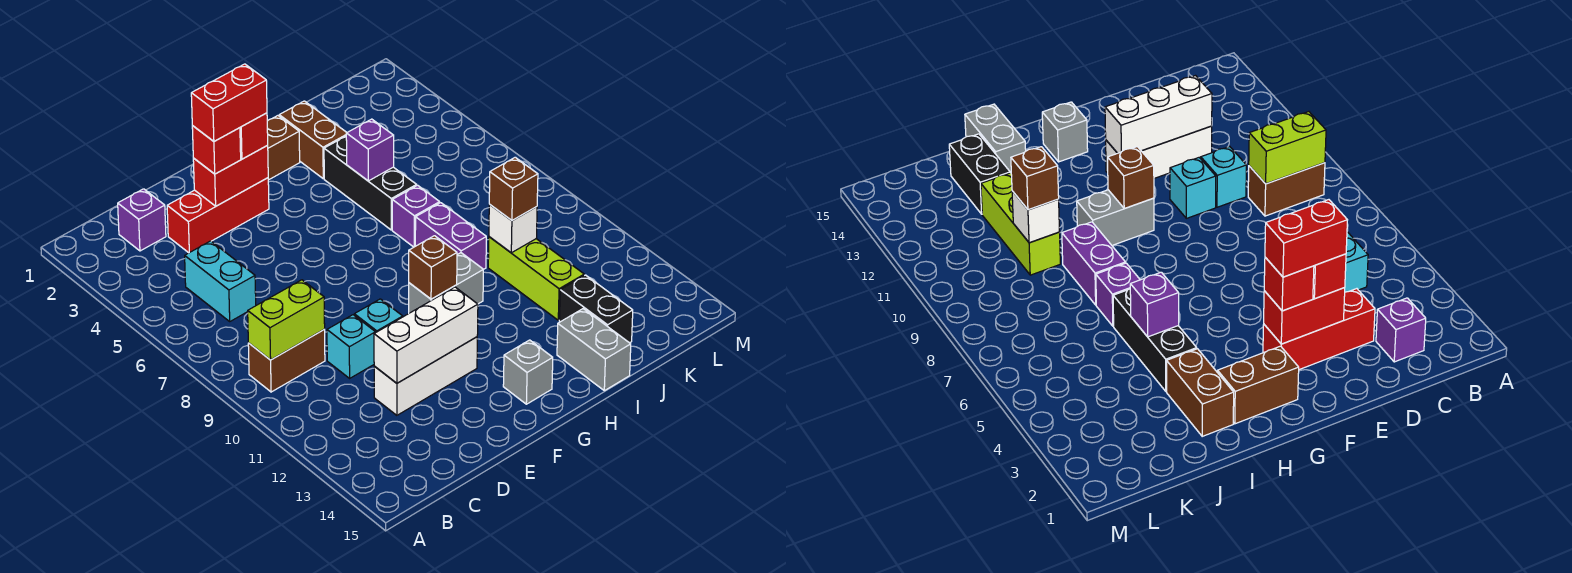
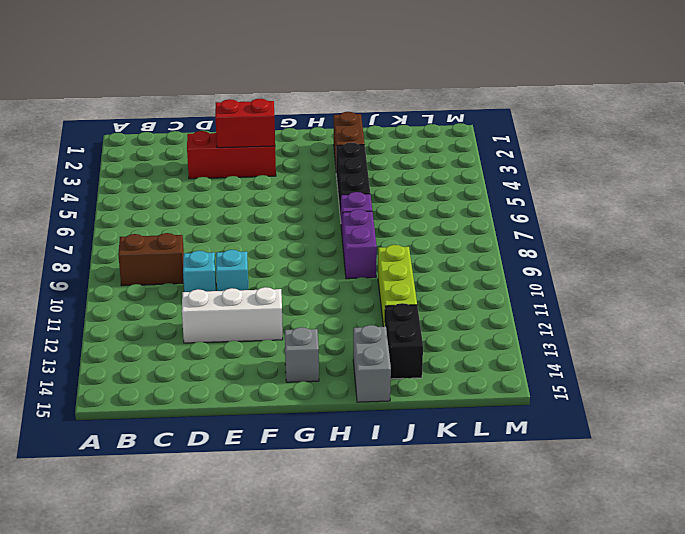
none -> purple 1x1 brick [118,189,166,251]
none -> cyan 1x2 brick [185,241,256,321]
none -> brown 1x2 brick [267,116,300,180]

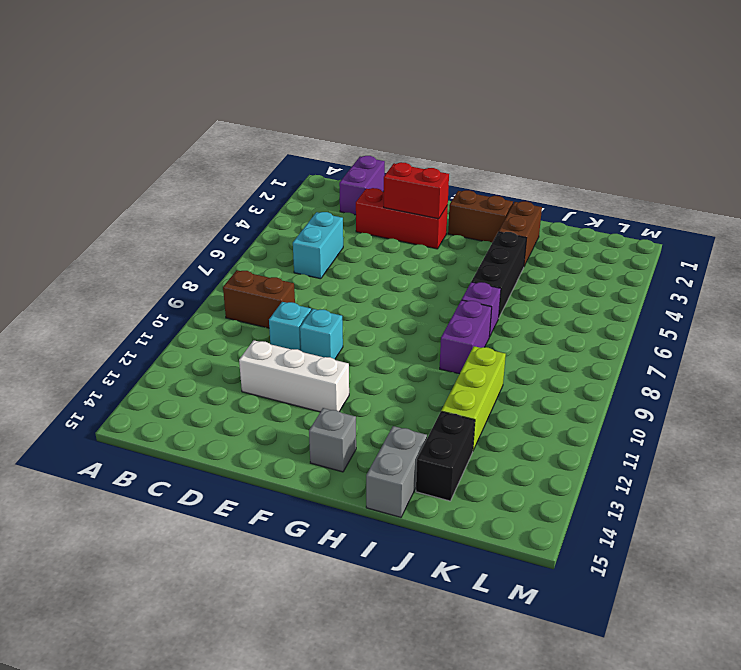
purple 1x2 brick [339,156,385,215] -> purple 1x1 brick [118,189,166,251]
none -> grey 1x2 brick [409,253,483,313]
none -> lime 1x2 brick [248,280,325,360]
none -> white 1x3 brick [374,287,478,383]

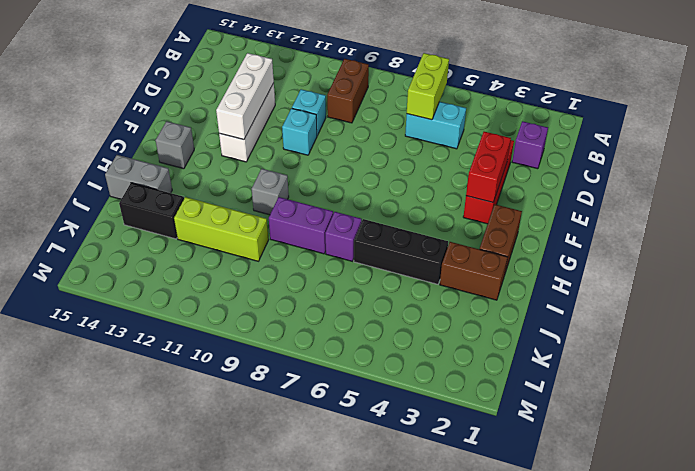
lime 1x2 brick [407,53,449,120] -> lime 1x2 brick moved to [248,280,325,360]
grey 1x1 brick [251,169,289,215] -> grey 1x2 brick [409,253,483,313]
none -> brown 1x1 brick [409,236,457,299]
none -> purple 1x1 brick [346,119,394,181]
none -> white 1x1 brick [489,204,537,253]

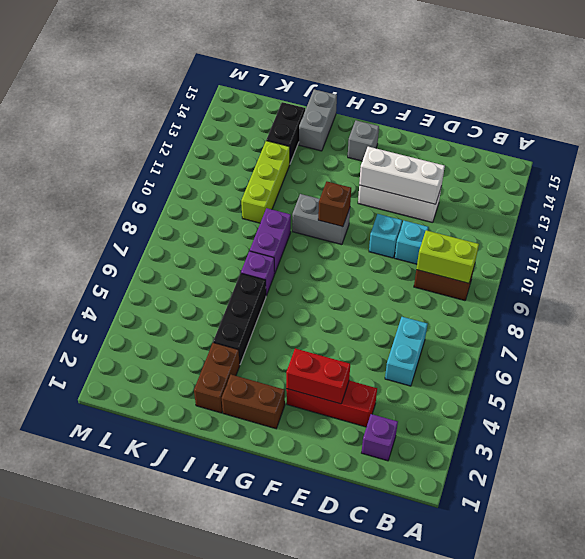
none -> purple 1x1 brick [346,119,394,181]
none -> white 1x1 brick [489,204,537,253]
none -> red 1x1 brick [192,126,241,174]

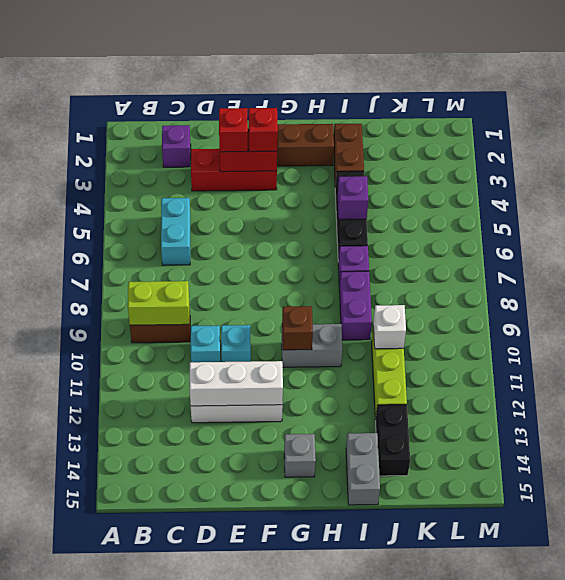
none -> brown 1x1 brick [489,157,538,220]
none -> red 1x2 brick [191,64,267,141]

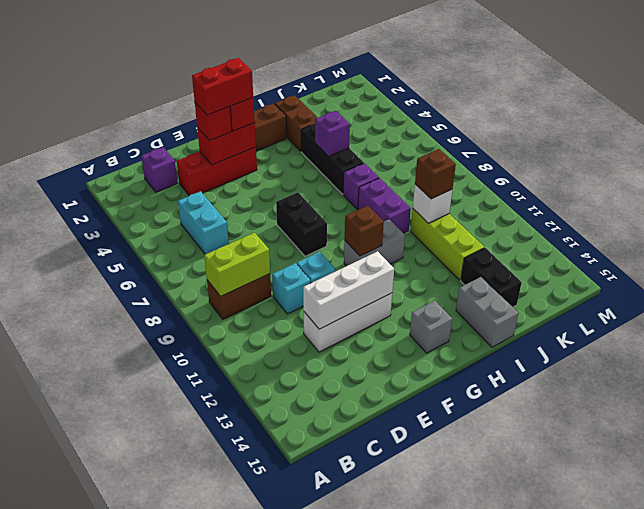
black 1x2 brick [276,192,327,256] -> none

